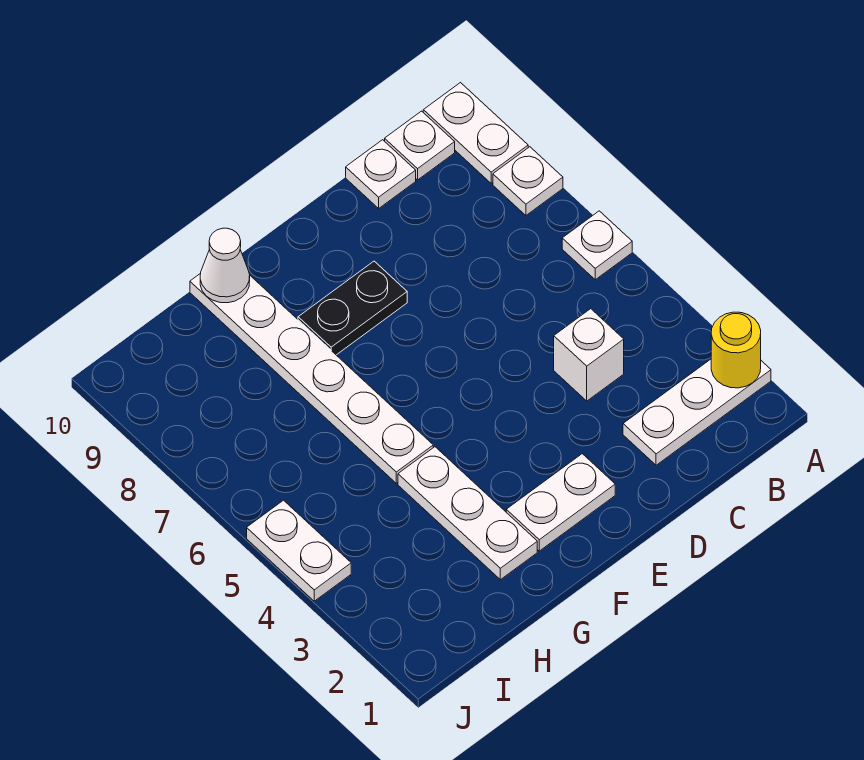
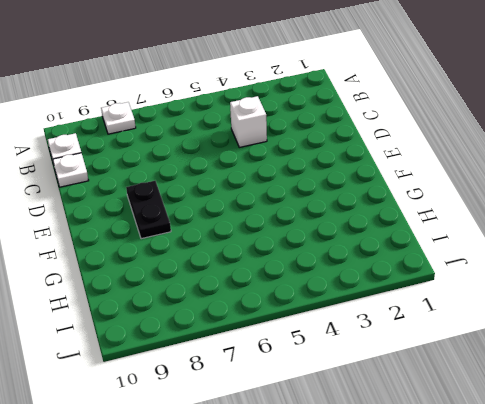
none -> white 1x3 plate [623,359,771,465]
none -> white 1x1 plate [562,211,632,280]
none -> white 1x2 plate [423,83,528,183]

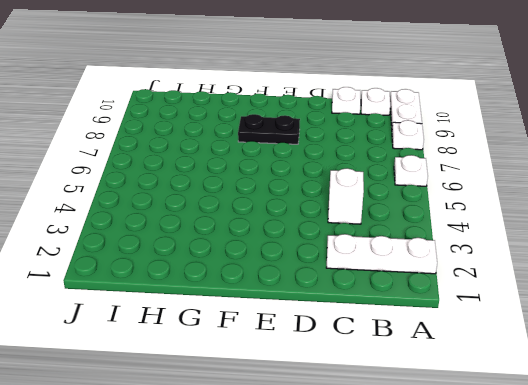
none -> white 1x2 plate [506,454,615,551]
none -> white 1x3 plate [398,447,537,580]
none -> white 1x6 plate [190,273,433,483]

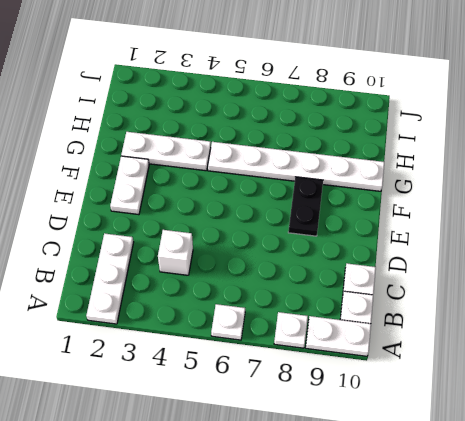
none -> white 1x2 plate [247,500,351,601]
none -> yellow 1x1 round brick [711,312,761,388]
none -> white 1x1 cone [200,228,250,303]

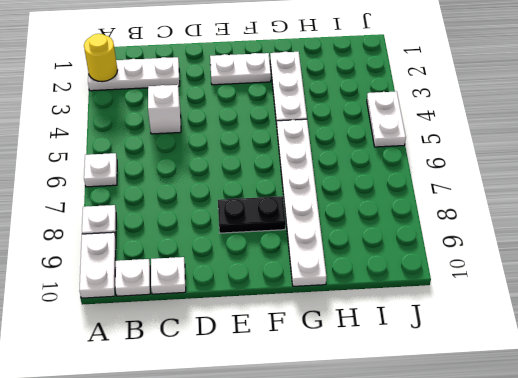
none -> white 1x1 cone [200,228,250,303]

